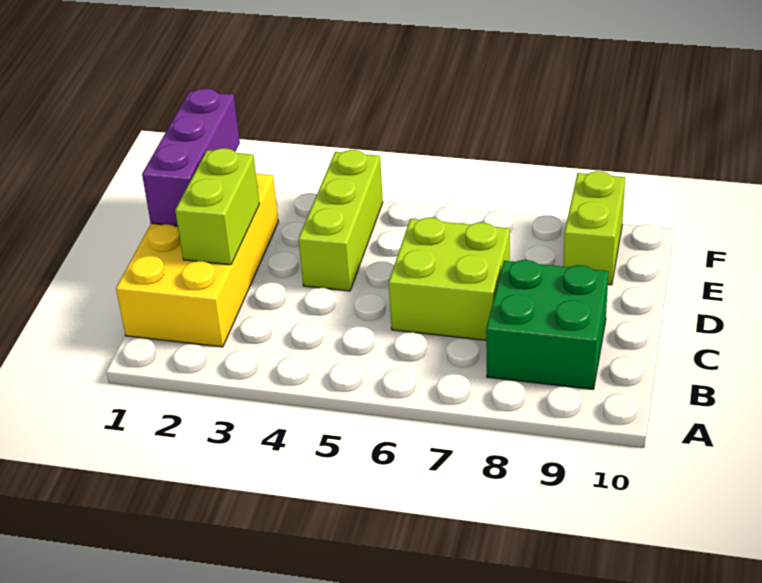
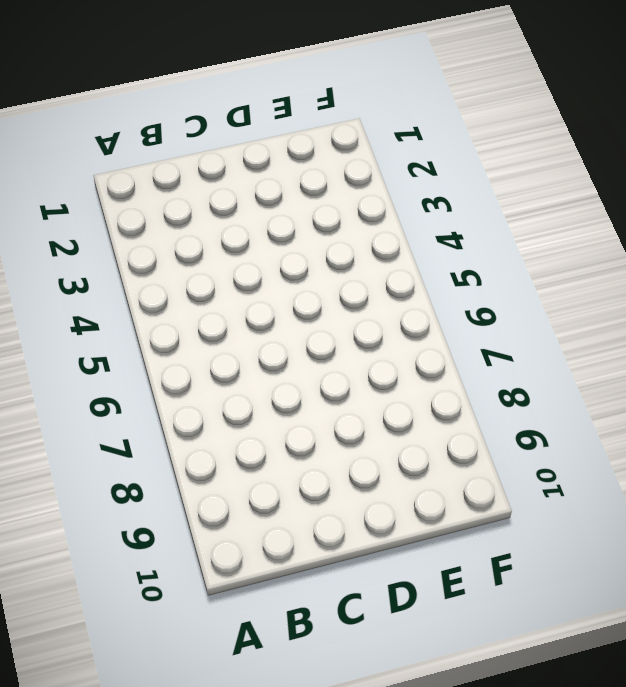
none -> yellow 2x4 brick [116,174,278,347]
none -> green 2x2 brick [486,260,608,389]

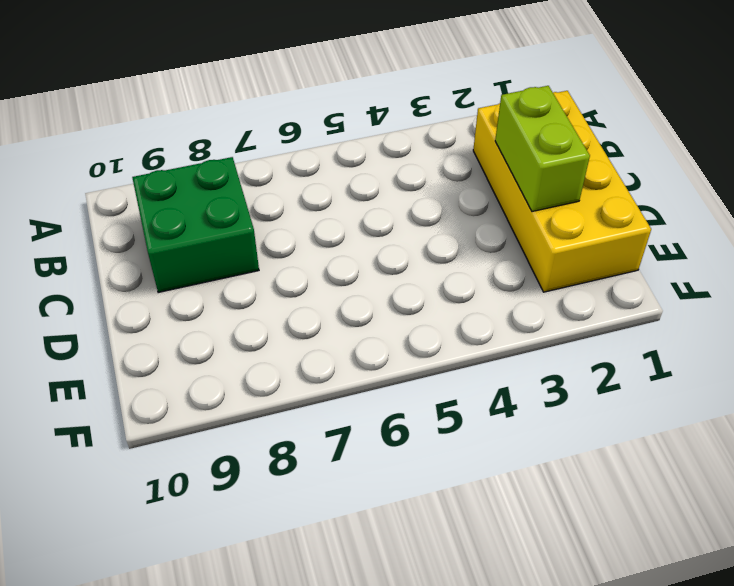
none -> lime 2x2 brick [389,218,510,340]
none -> lime 1x3 brick [298,150,383,291]

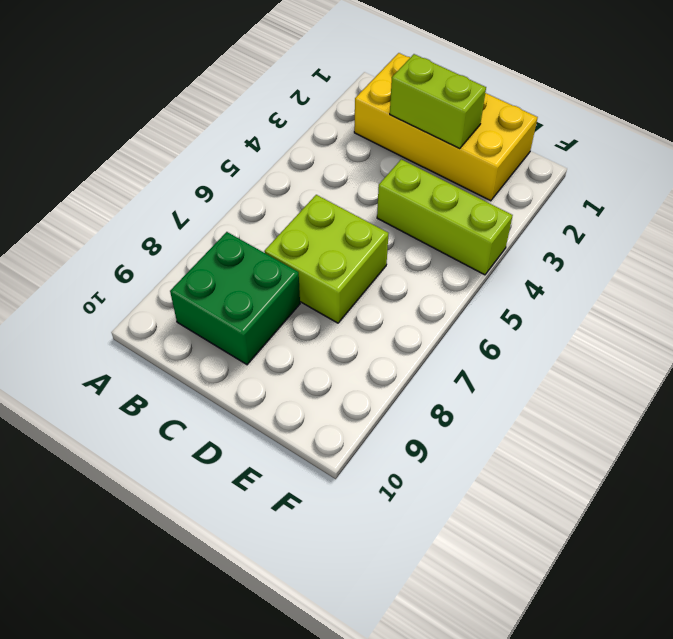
none -> lime 1x2 brick [563,171,625,285]
none -> purple 1x3 brick [142,89,240,226]

